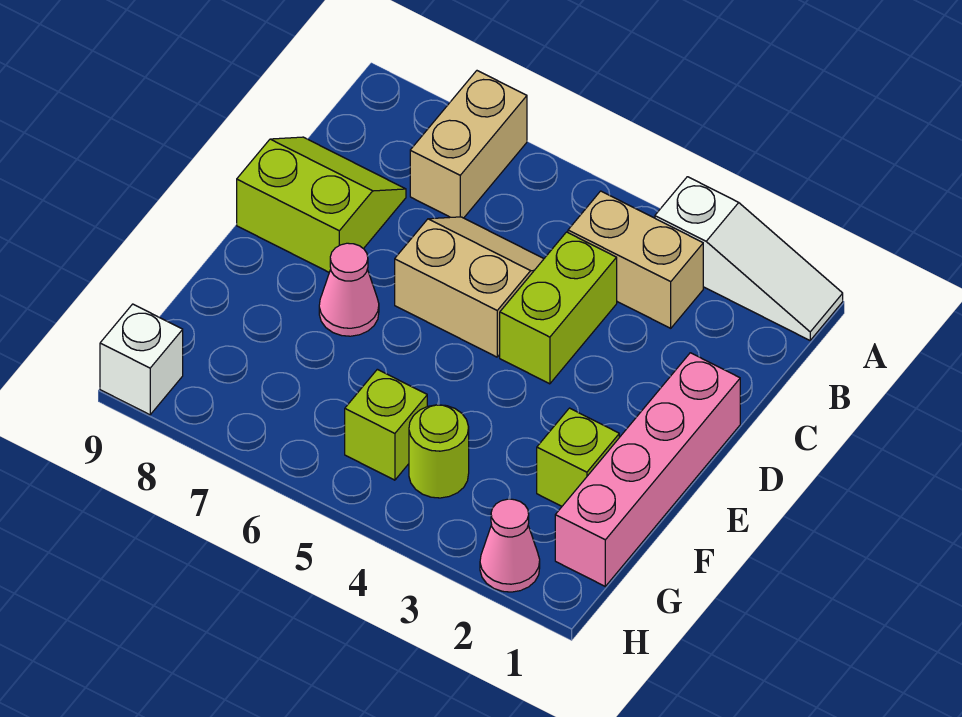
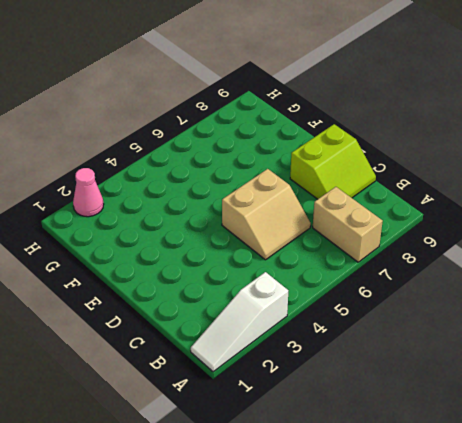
none -> tan 1x2 brick [568,191,703,328]
none -> lime 1x2 brick [500,232,617,384]
none -> pink 1x4 brick [555,353,740,586]

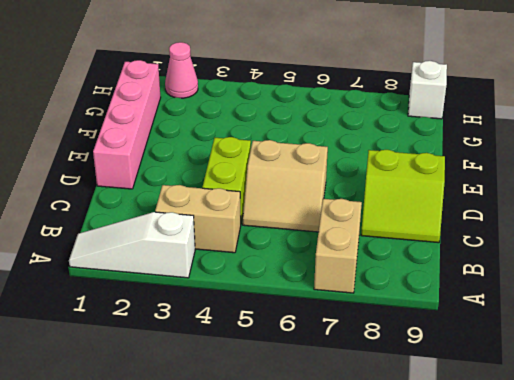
none -> pink 1x1 cone [319,243,379,336]
none -> lime 1x1 brick [537,408,619,506]
none -> lime 1x1 round brick [409,405,469,498]

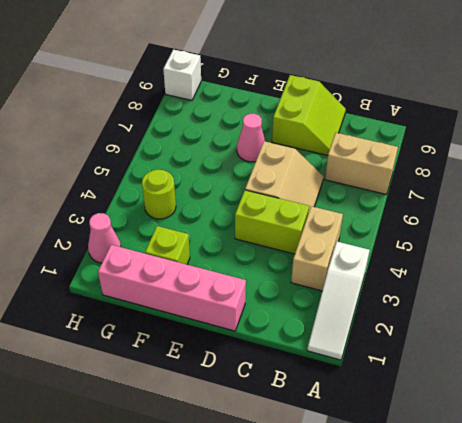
none -> lime 1x1 brick [345,369,427,480]

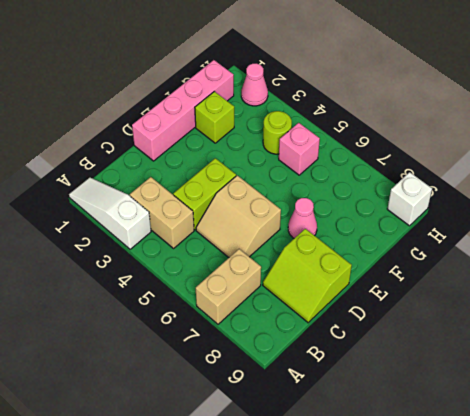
pink 1x1 brick [279,123,320,175] -> lime 1x1 brick [345,369,427,480]

